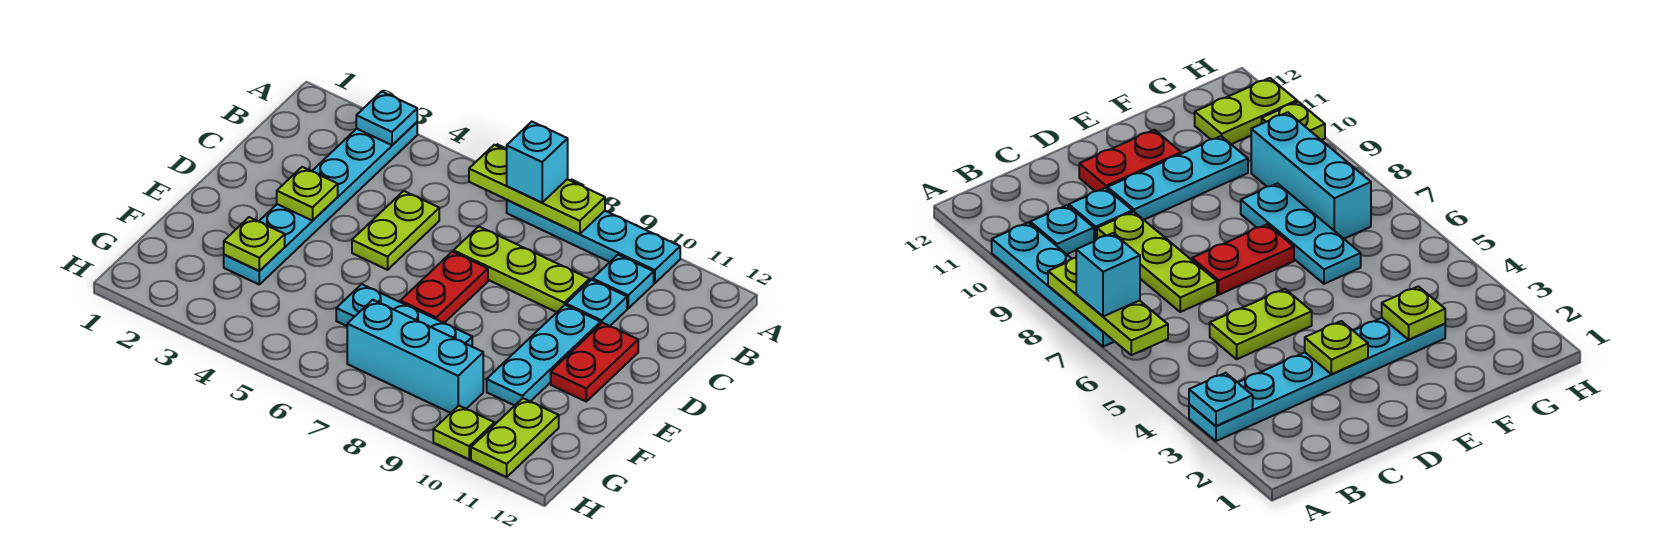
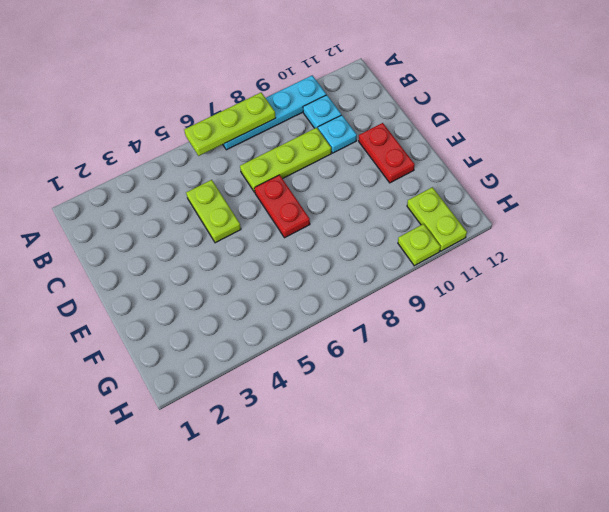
none -> cyan 1x6 plate [224,122,417,284]
none -> cyan 1x3 plate [487,305,601,406]
none -> cyan 1x3 plate [336,284,472,346]

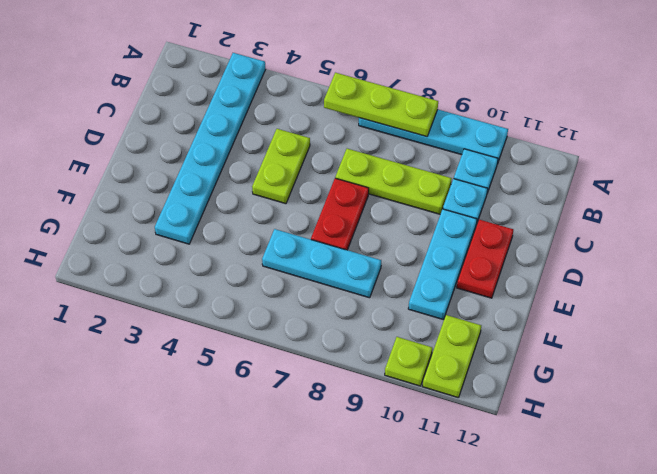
none -> cyan 1x3 brick [347,300,483,413]
none -> cyan 1x1 plate [356,91,417,145]
none -> lime 1x1 plate [277,167,338,221]

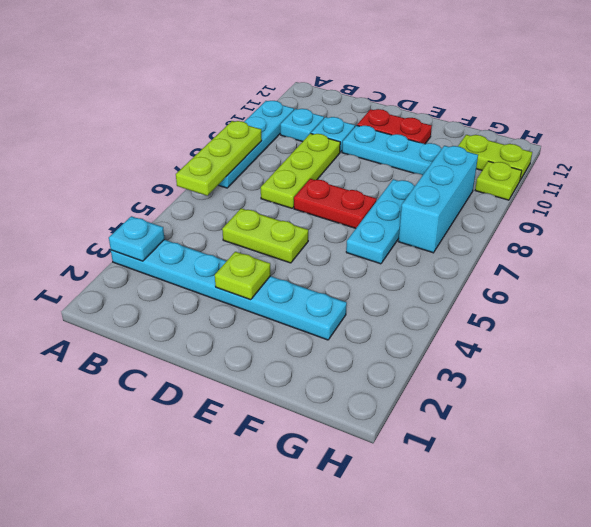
none -> lime 1x1 plate [224,217,285,271]
none -> cyan 1x1 brick [507,122,568,203]

